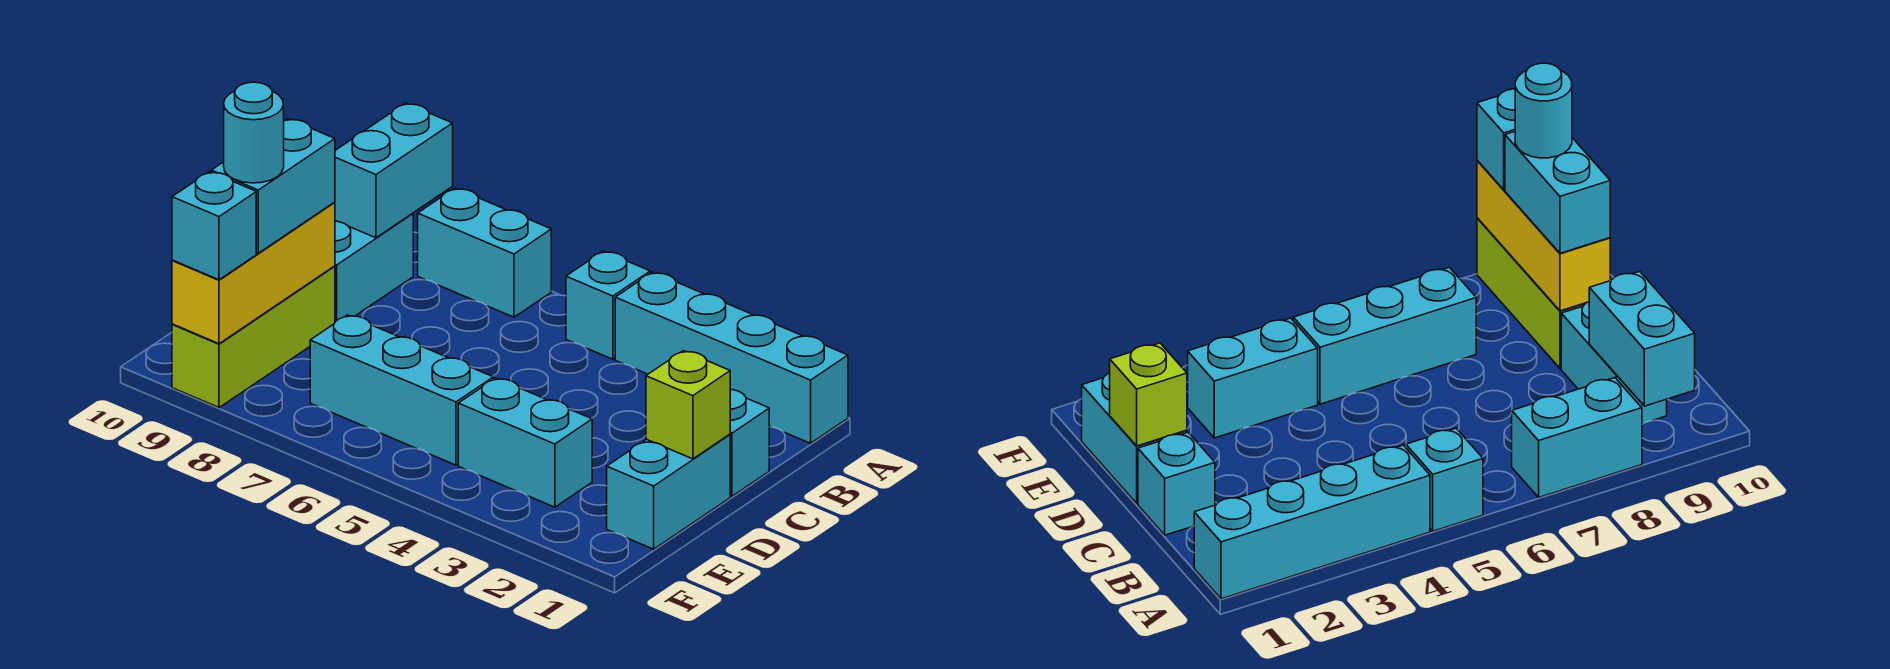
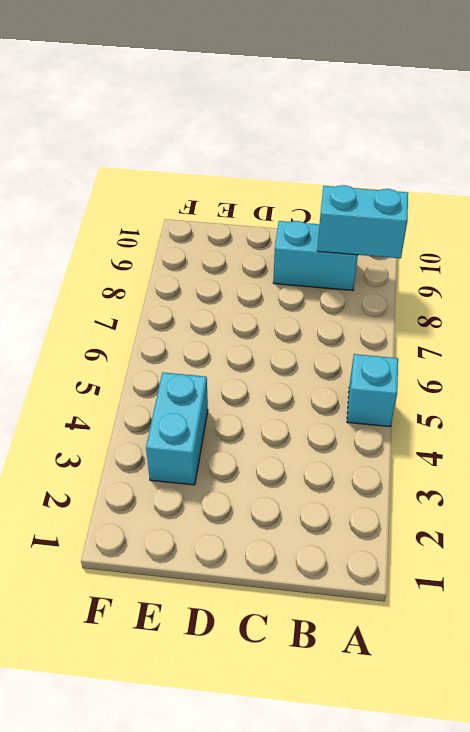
none -> cyan 1x4 brick [615,272,848,443]
none -> cyan 1x2 brick [418,188,551,317]
none -> cyan 1x1 brick [730,389,769,496]

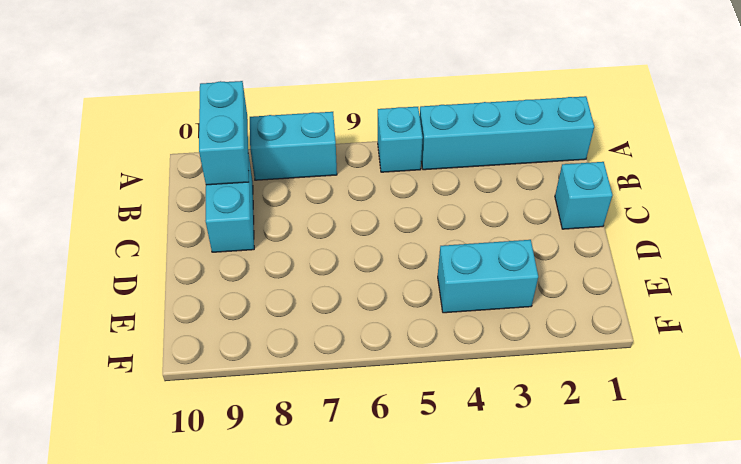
none -> cyan 1x2 brick [607,434,730,549]
none -> lime 1x3 brick [172,266,335,408]
none -> cyan 1x3 brick [310,315,493,465]

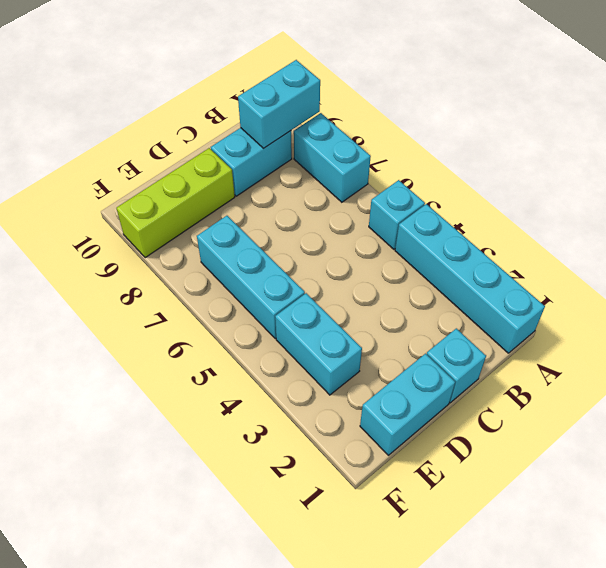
none -> lime 1x1 brick [646,351,730,459]
none -> yellow 1x3 brick [172,202,335,344]
none -> cyan 1x2 brick [211,119,335,253]

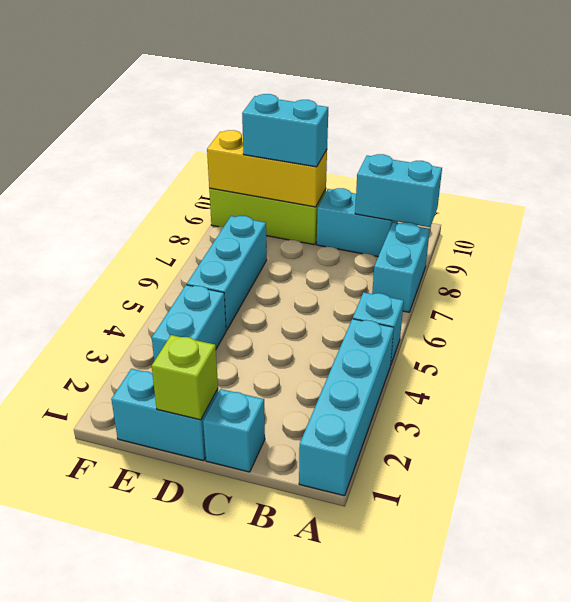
none -> cyan 1x1 brick [172,172,256,280]
none -> cyan 1x1 round brick [224,82,284,183]

